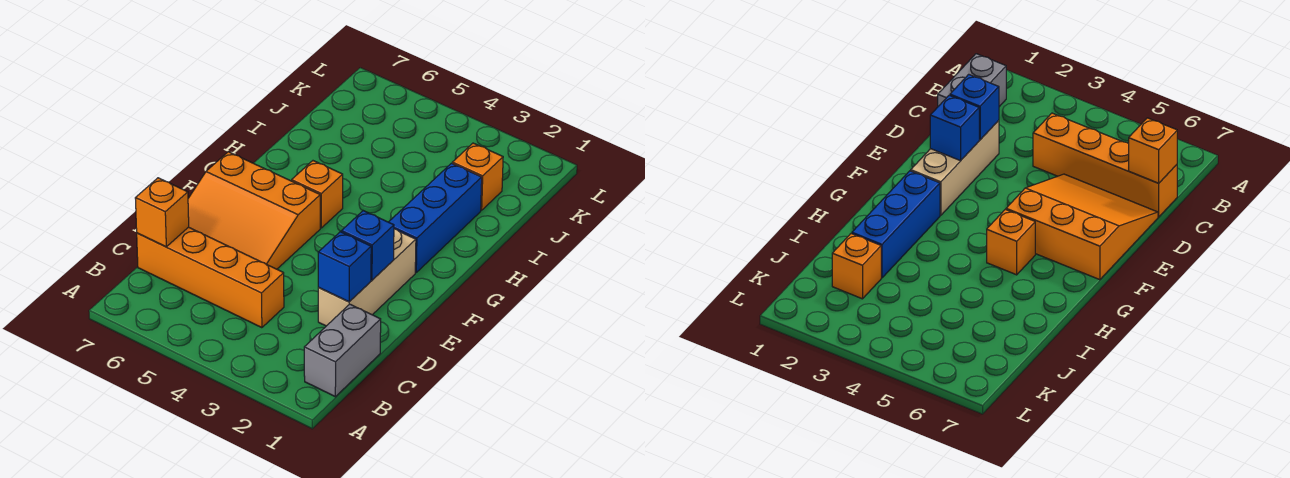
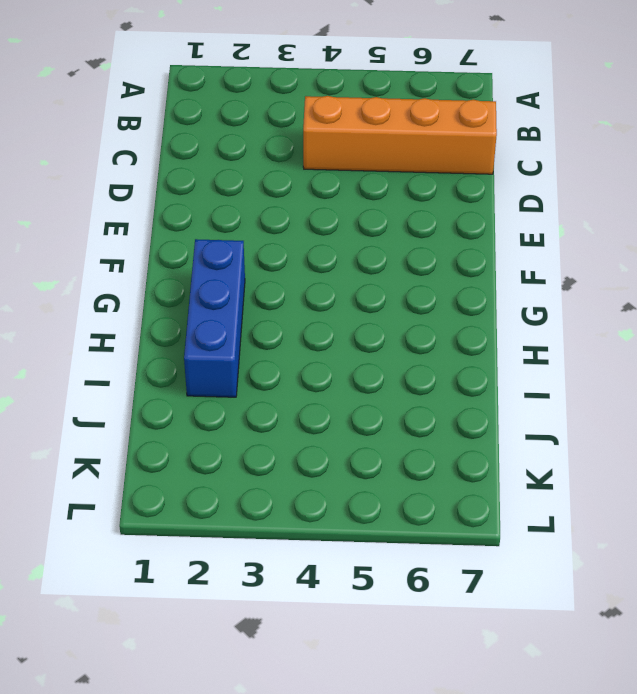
none -> grey 1x2 brick [304,304,381,397]
none -> tan 1x3 brick [318,229,416,326]

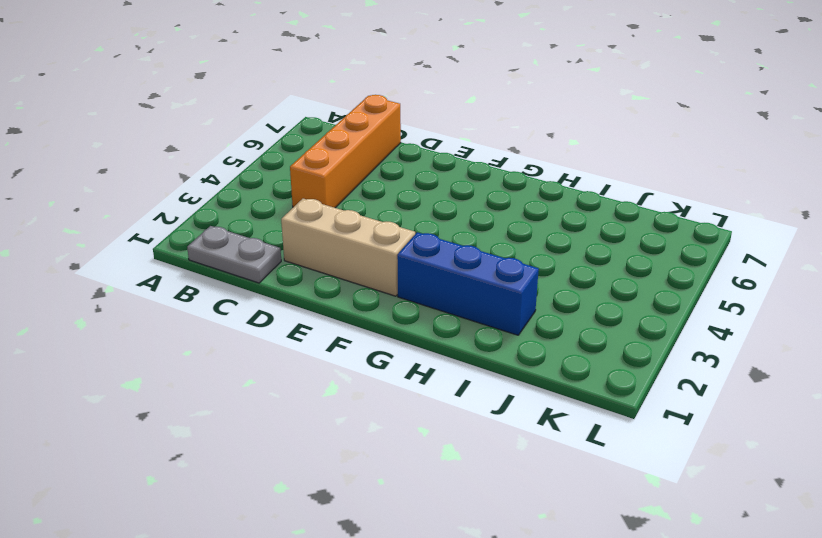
grey 1x2 plate [187,226,281,283] -> grey 1x2 brick [304,304,381,397]
none -> orange 3x3 slope [188,152,320,269]
none -> orange 1x1 brick [292,161,343,228]

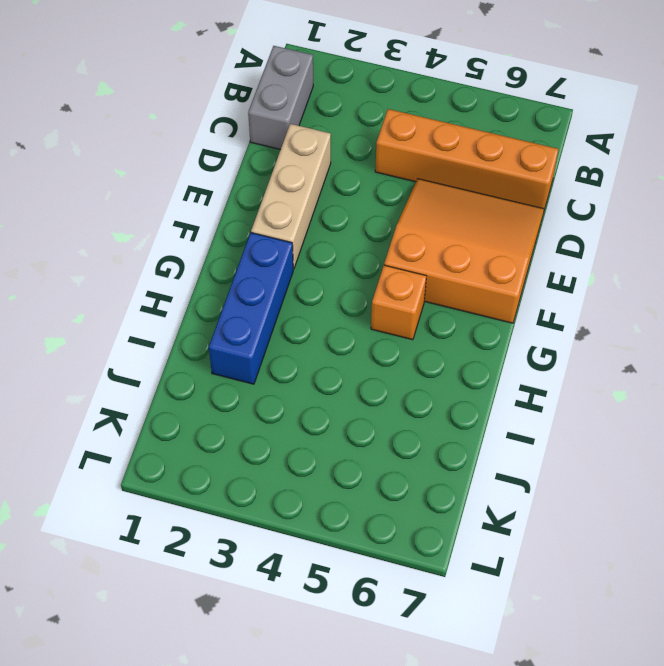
none -> orange 1x1 brick [452,143,503,210]
none -> orange 1x1 brick [135,178,189,247]

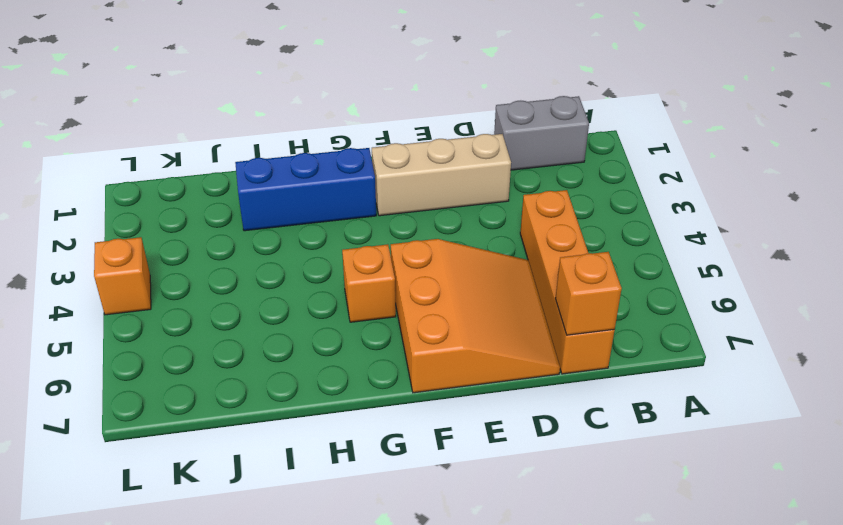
orange 1x1 brick [94,237,151,315] -> orange 1x1 brick moved to [452,143,503,210]
none -> blue 1x1 brick [318,232,371,302]
none -> blue 1x1 brick [341,211,394,280]

